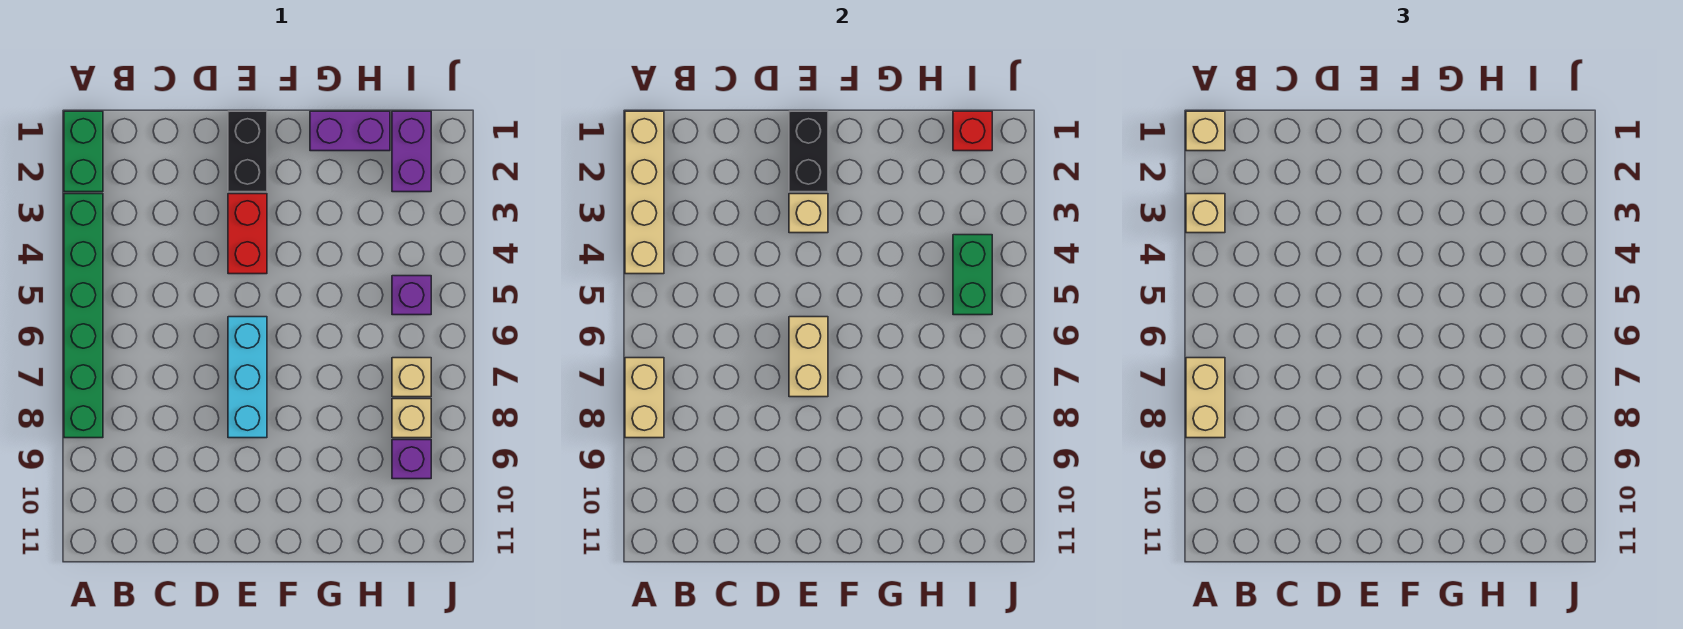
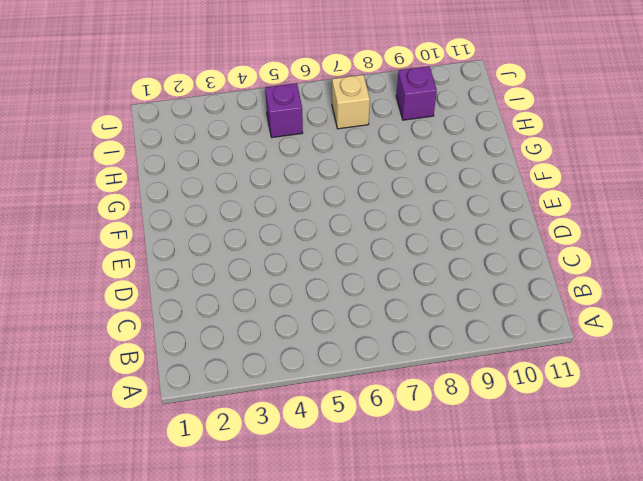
none -> green 1x2 brick [64,111,103,192]
none -> green 1x6 brick [64,194,103,438]
none -> black 1x2 brick [228,111,267,192]

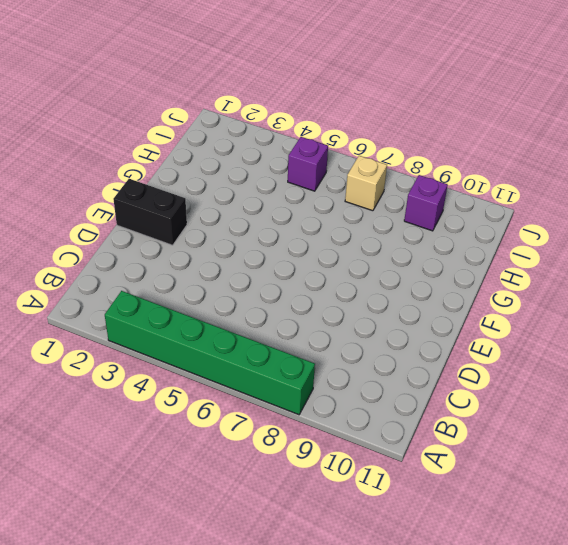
none -> green 1x2 brick [64,111,103,192]
none -> red 1x2 brick [228,194,267,274]
none -> cyan 1x3 brick [228,317,267,438]

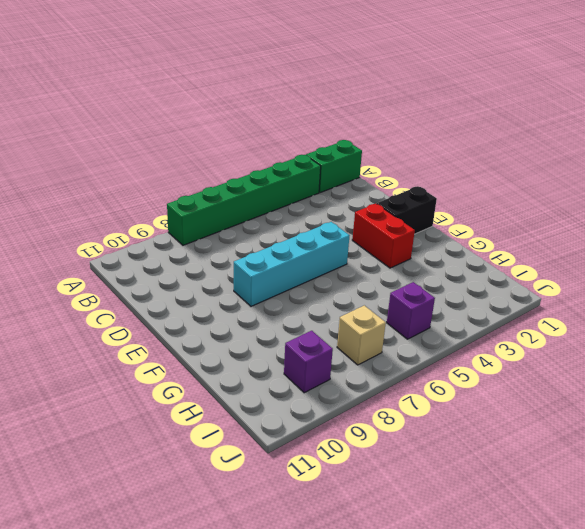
red 1x2 brick [352,203,415,268] -> red 1x2 brick turned to [228,194,267,274]
cyan 1x4 brick [234,222,350,306] -> cyan 1x3 brick [228,317,267,438]
none -> purple 1x2 brick [310,111,390,151]
none -> purple 1x2 brick [392,111,431,192]
none -> tan 1x1 brick [392,399,431,438]

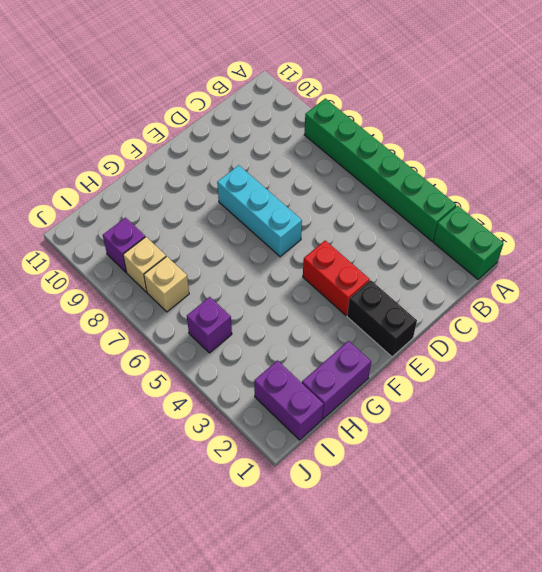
none -> tan 1x4 brick [625,111,664,274]
none -> tan 1x2 brick [625,358,664,438]
none -> black 1x2 brick [789,111,828,192]

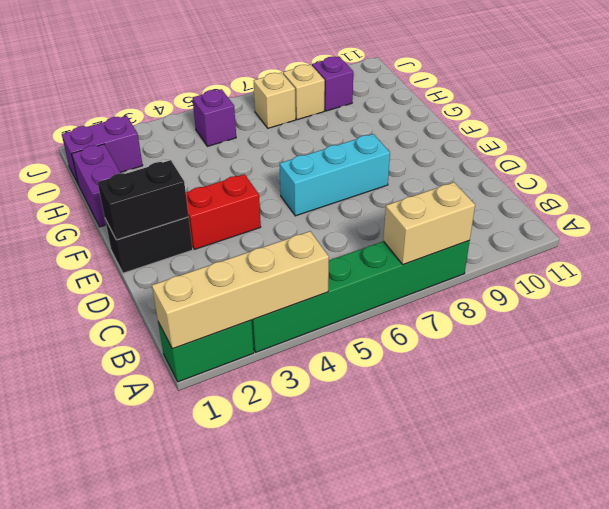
none -> tan 1x1 brick [789,194,828,233]
none -> tan 1x2 brick [789,317,828,397]
none -> red 1x1 brick [953,111,992,151]

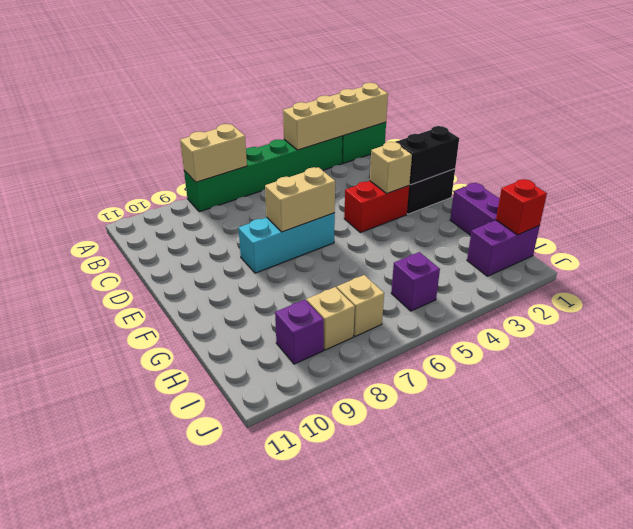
none -> green 1x2 brick [953,235,992,315]
none -> tan 1x1 brick [1186,111,1225,151]
none -> tan 1x1 brick [1186,194,1225,233]

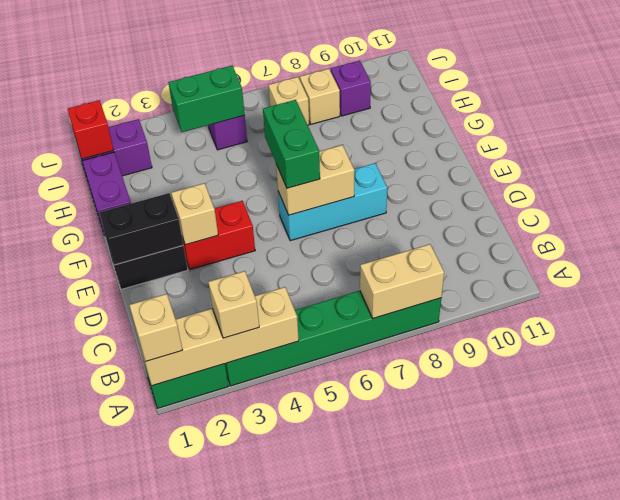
green 1x2 brick [263,100,320,188] -> none
none -> tan 1x2 brick [1186,358,1225,438]

